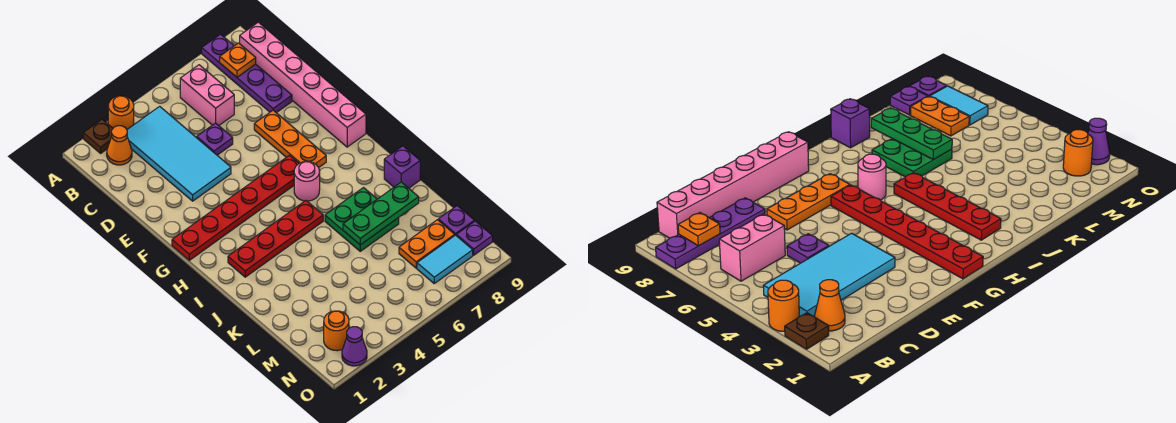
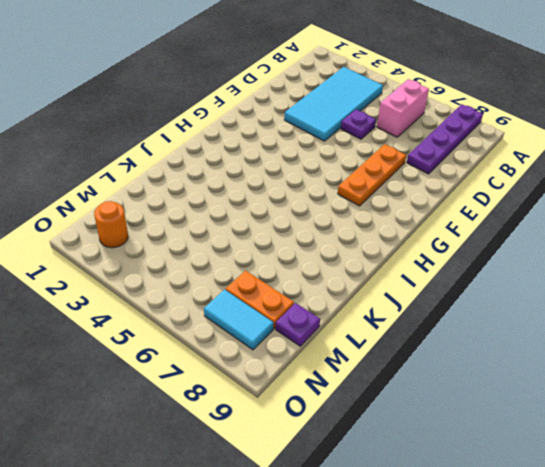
none -> brown 1x1 plate [83,119,113,153]
none -> orange 1x1 round brick [108,96,134,129]
none -> orange 1x1 cone [107,126,132,165]

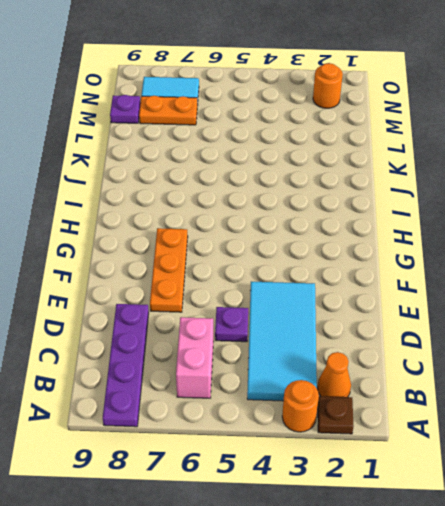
none -> pink 1x6 brick [239,22,366,147]
none -> red 1x6 plate [172,155,299,260]
none -> pink 1x1 round brick [294,162,320,201]

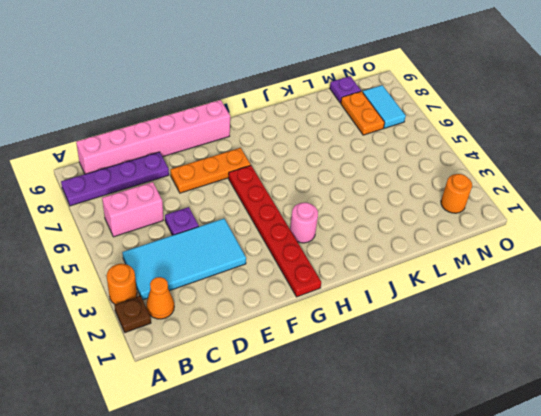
pink 1x1 round brick [290,203,318,243] -> pink 1x1 round brick moved to [294,162,320,201]
none -> red 1x4 plate [228,201,323,277]
none -> green 2x2 plate [325,188,399,251]
none -> purple 1x1 brick [384,146,420,188]

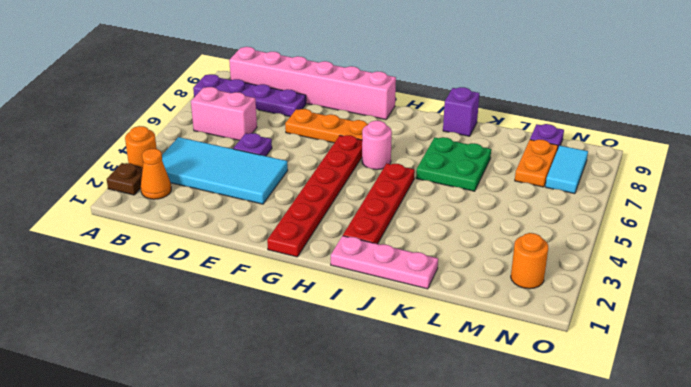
pink 1x3 plate [331,236,438,289] -> none
none -> purple 1x1 plate [457,221,493,255]
none -> purple 1x1 cone [342,327,367,366]
none -> orange 1x1 plate [220,43,256,77]

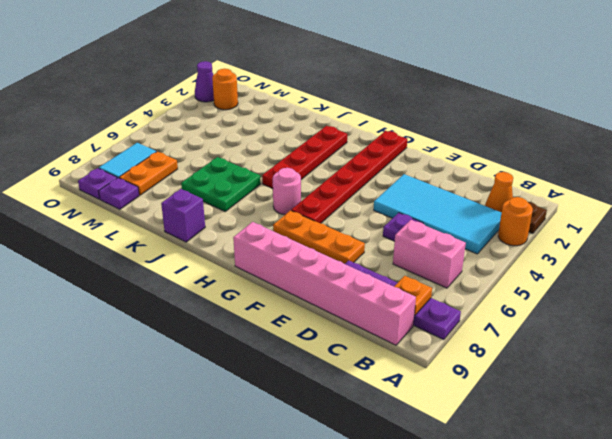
none -> green 1x3 plate [343,182,419,245]

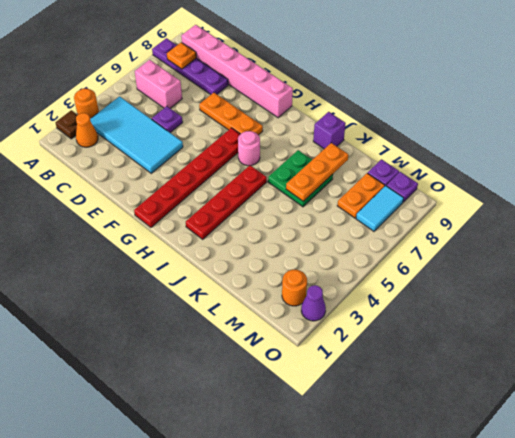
orange 1x3 plate [286,143,348,201] -> green 1x3 plate [343,182,419,245]

